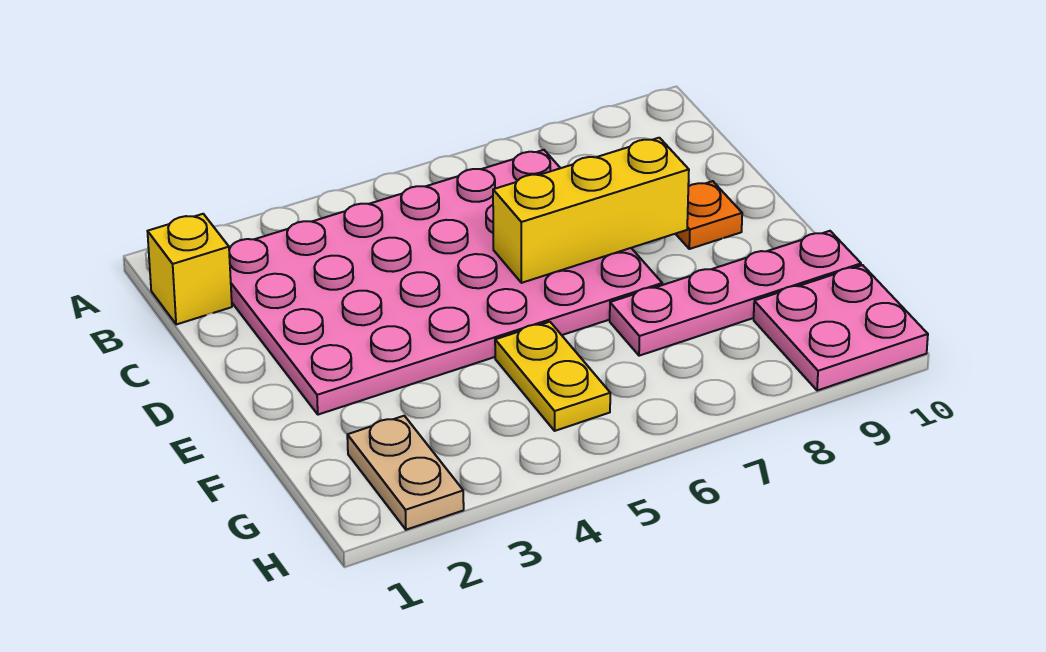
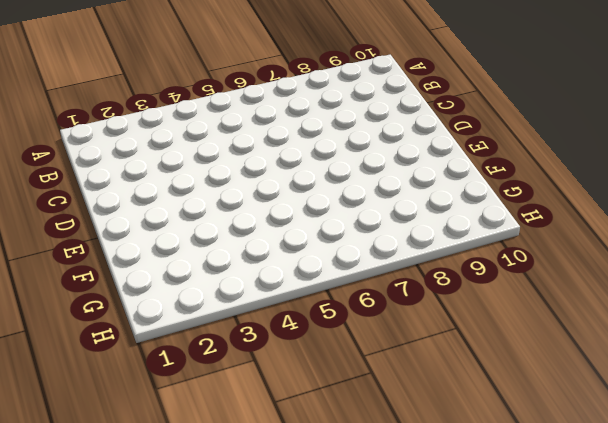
none -> yellow 1x1 brick [147,214,232,325]
none -> pink 4x6 plate [229,150,662,415]

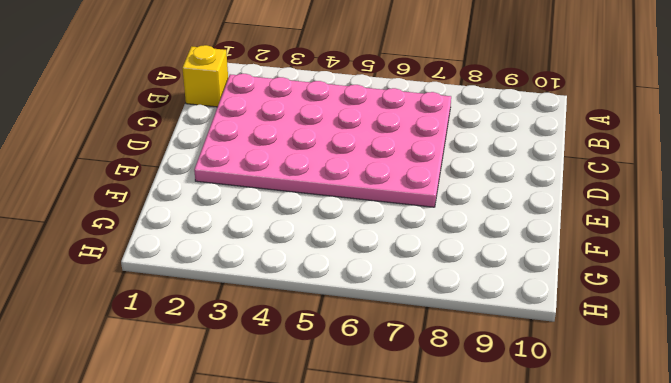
none -> orange 1x1 plate [676,181,742,249]
none -> yellow 1x2 plate [495,322,610,431]

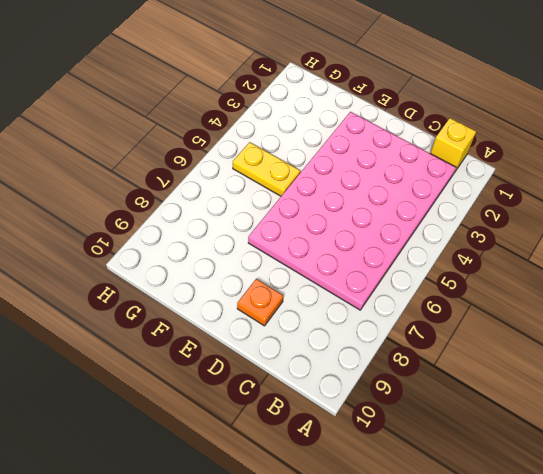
none -> pink 1x4 plate [610,231,861,356]
none -> tan 1x2 plate [347,416,464,530]

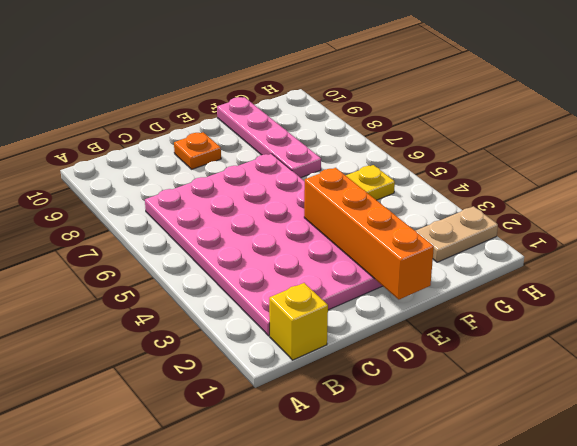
orange 1x4 brick [304,168,434,299] -> none
none -> pink 2x2 plate [754,265,928,391]
none -> yellow 1x3 brick [493,138,689,283]

